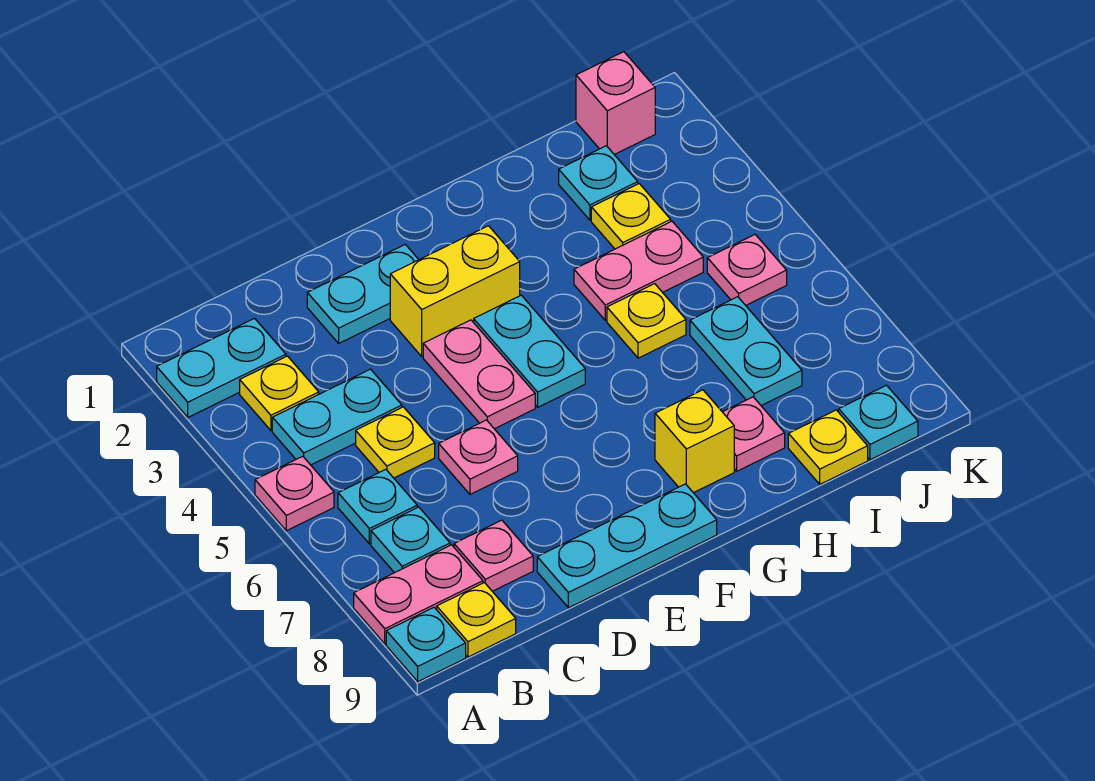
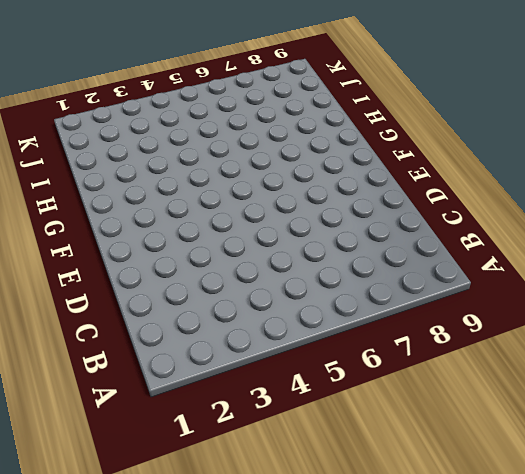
none -> cyan 1x2 plate [157,318,286,417]
none -> pink 1x1 plate [255,456,334,531]
none -> pink 1x2 plate [354,545,483,644]

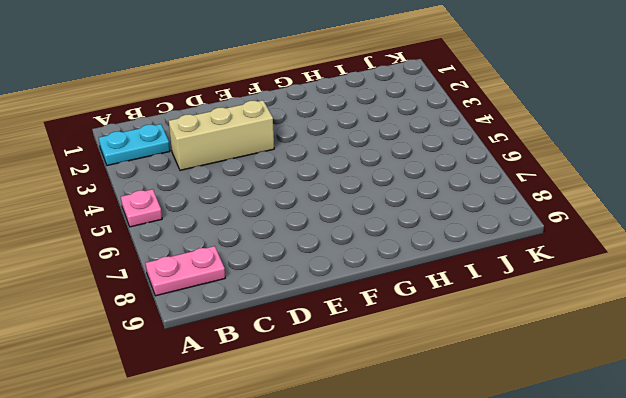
tan 1x3 brick [169,100,274,170] -> yellow 1x2 brick [390,226,520,356]
none -> cyan 1x1 plate [386,607,466,682]
none -> yellow 1x1 plate [240,356,319,431]
none -> cyan 1x2 plate [272,369,402,465]

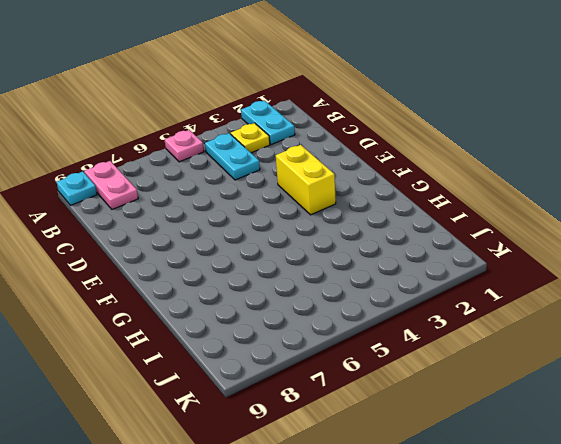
none -> cyan 1x1 plate [338,469,417,544]
none -> cyan 1x1 plate [371,507,450,573]
none -> yellow 1x1 plate [437,583,516,657]

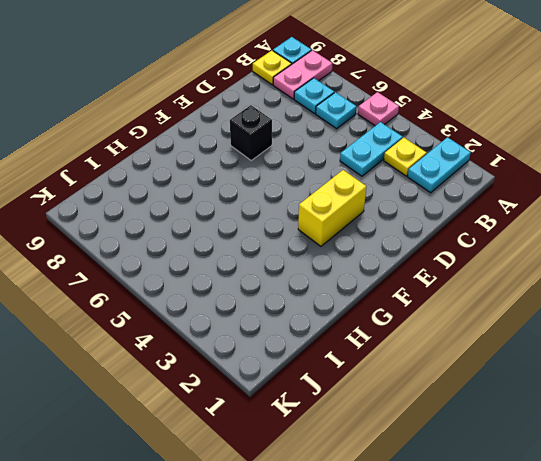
black 1x1 brick [230,105,272,160] -> none
none -> yellow 1x1 plate [356,407,435,478]
none -> pink 1x1 plate [454,520,533,591]
none -> cyan 1x2 plate [307,244,419,343]

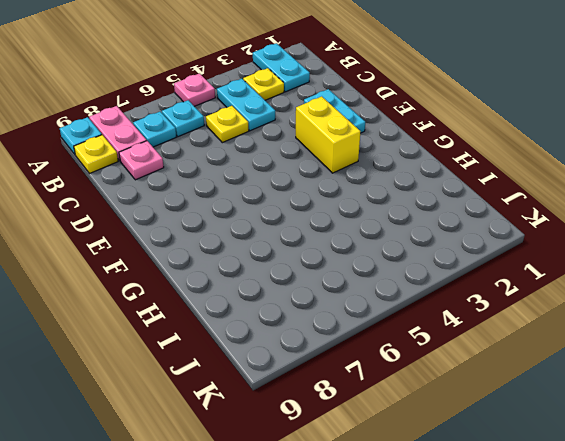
none -> pink 1x1 plate [439,420,518,494]
none -> cyan 1x3 plate [537,484,717,608]
none -> pink 1x2 plate [423,320,535,429]

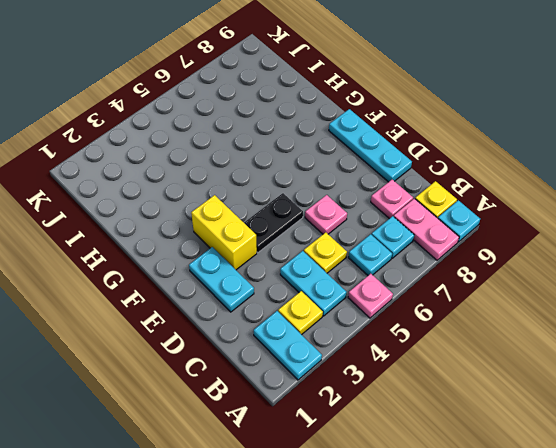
black 1x2 plate [244,193,303,253] -> pink 1x2 plate [423,320,535,429]
none -> cyan 1x2 plate [474,295,585,407]
none -> yellow 1x1 brick [655,390,734,493]
none -> pink 1x2 plate [574,221,703,320]

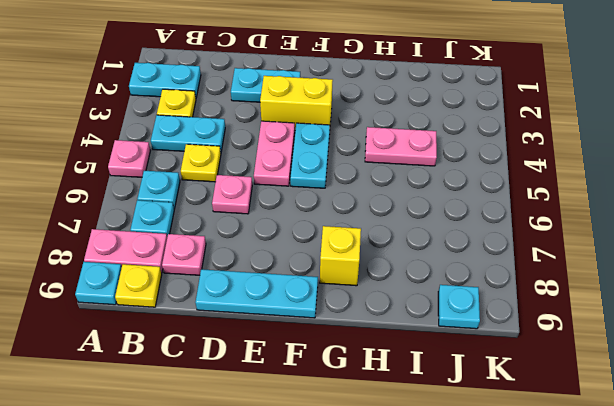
none -> yellow 1x1 plate [607,284,686,358]
none -> pink 1x1 plate [723,397,785,471]
none -> cyan 1x1 plate [559,146,638,220]

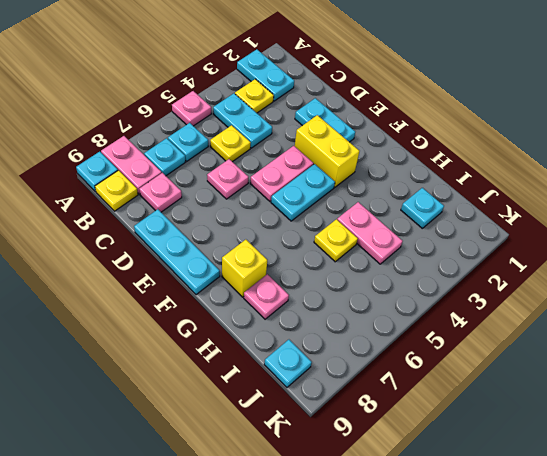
none -> yellow 1x1 plate [591,184,671,249]
none -> cyan 1x2 plate [690,297,802,406]
none -> yellow 1x1 plate [788,410,868,484]

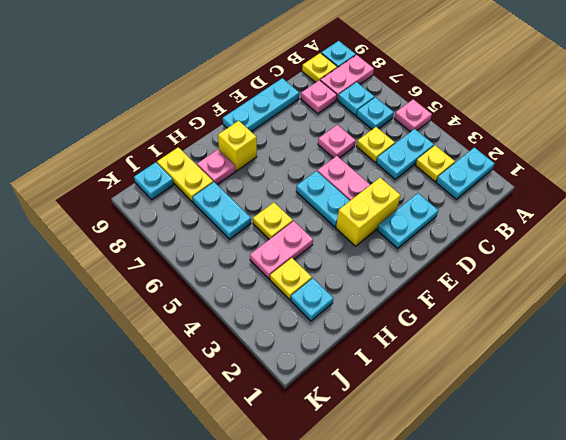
yellow 1x2 plate [157,147,213,202] -> yellow 1x1 plate [788,410,868,484]
none -> pink 1x1 brick [576,52,655,155]
none -> pink 1x1 plate [707,235,787,305]

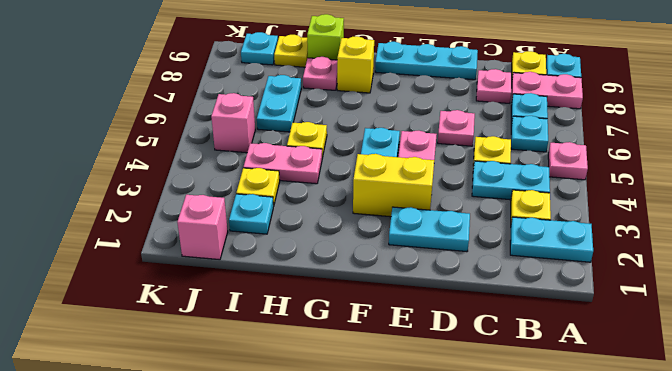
lime 1x1 brick [307,14,344,60] -> none
pink 1x1 brick [211,93,255,153] -> pink 1x1 plate [707,235,787,305]

